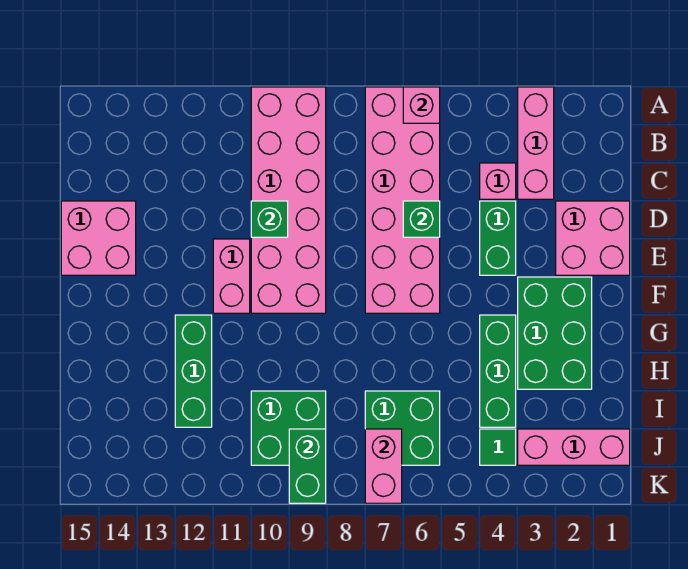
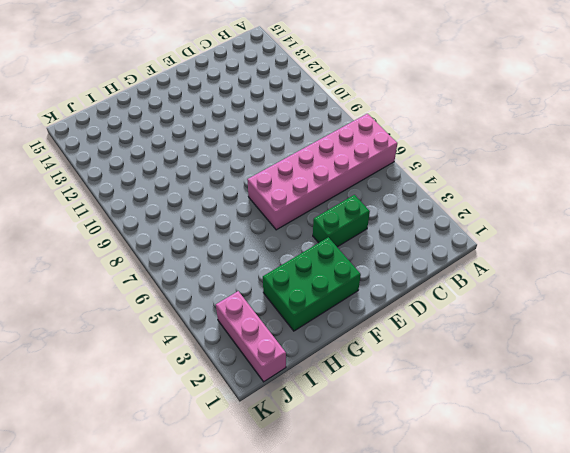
none -> pink 1x3 brick [518,87,554,199]
none -> pink 2x6 brick [251,87,326,313]
none -> pink 1x1 brick [480,163,516,199]

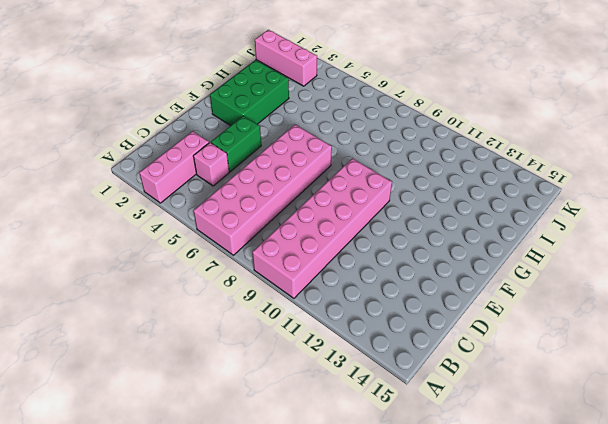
none -> pink 2x2 brick [556,201,630,275]
none -> pink 2x2 brick [61,201,136,275]
none -> pink 1x2 brick [213,239,250,313]

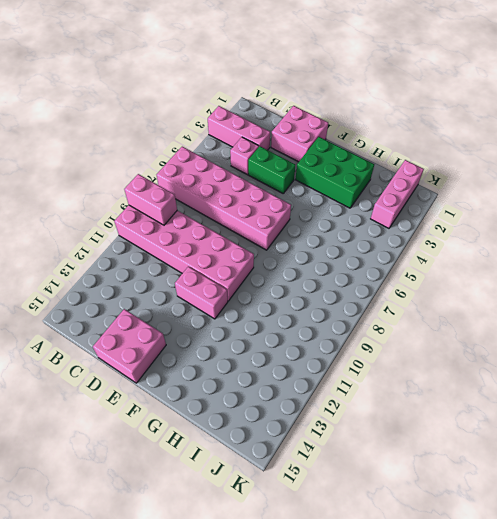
pink 1x2 brick [124,174,177,225] -> pink 1x2 brick moved to [365,429,402,503]
none -> green 1x3 brick [480,315,516,427]
none -> green 1x3 brick [175,315,212,427]
none -> green 2x2 brick [365,391,440,465]

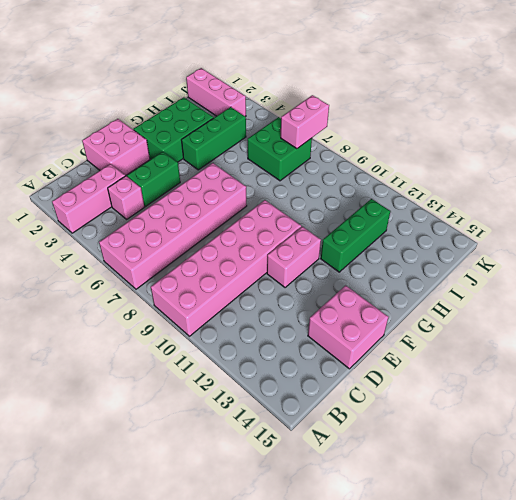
none -> green 2x2 brick [251,391,326,465]
none -> green 1x1 tile [480,429,516,465]
none -> pink 1x1 brick [403,87,440,123]

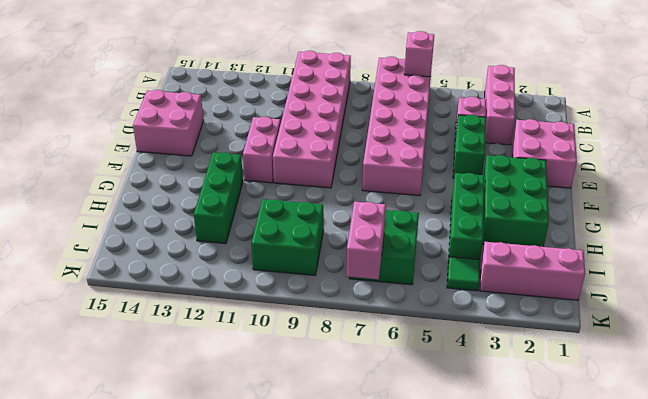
none -> green 1x1 brick [403,201,440,237]
none -> green 1x1 brick [251,201,288,237]
none -> green 1x2 brick [289,429,326,503]

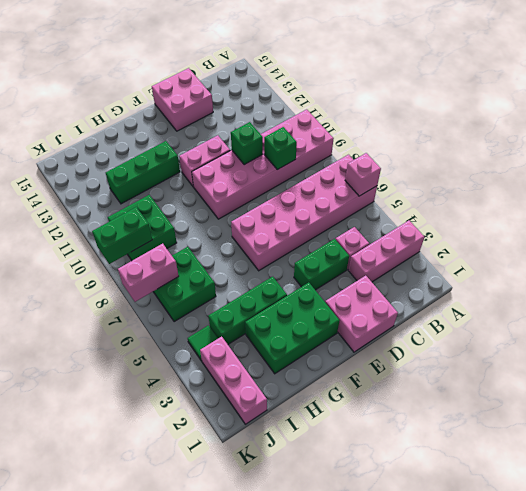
green 1x1 brick [264,127,297,170] -> green 1x1 brick moved to [403,201,440,237]

